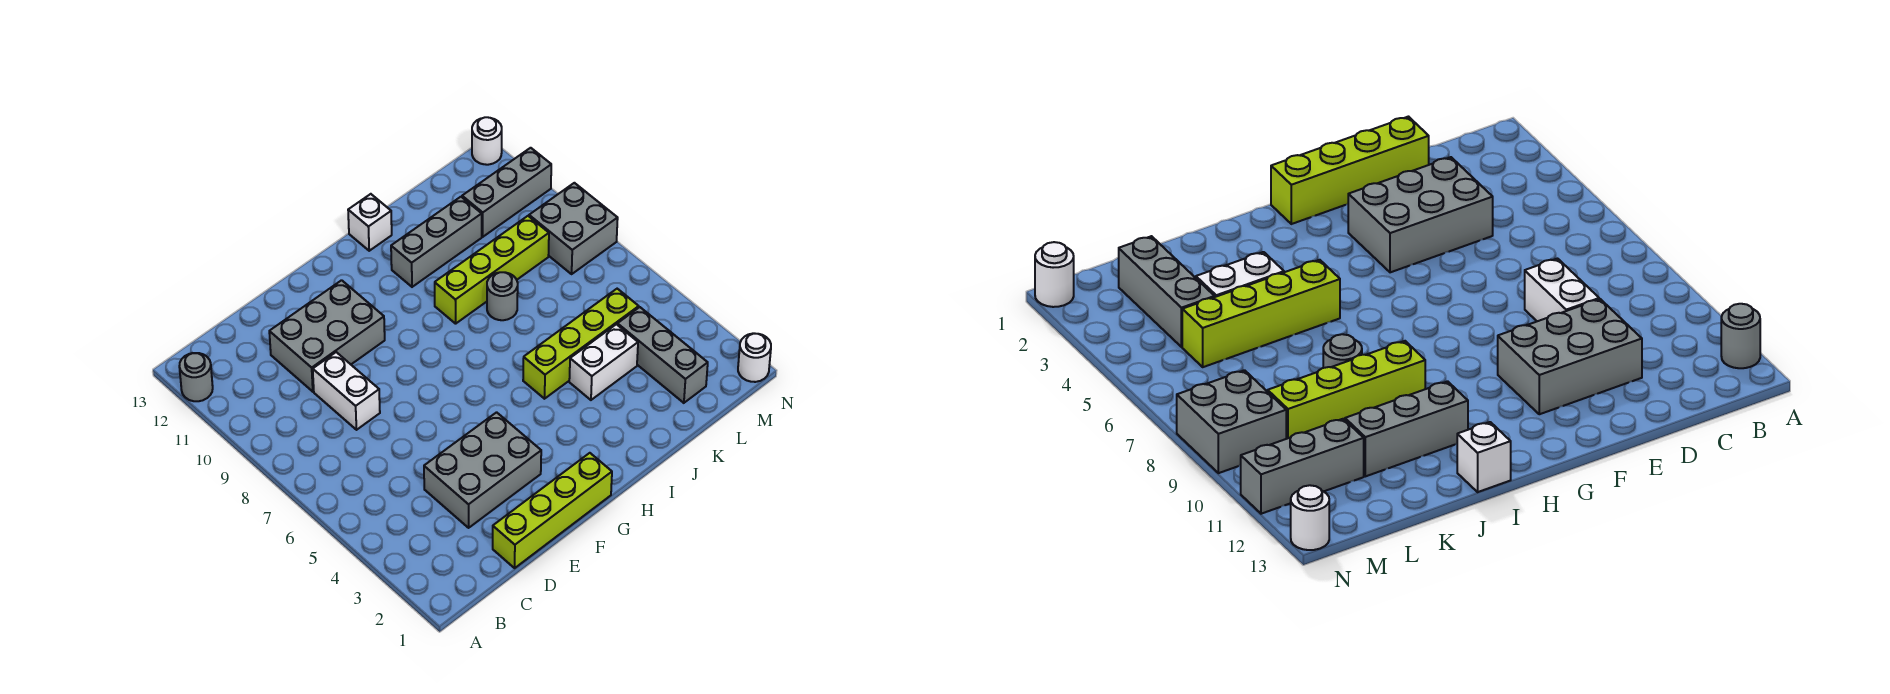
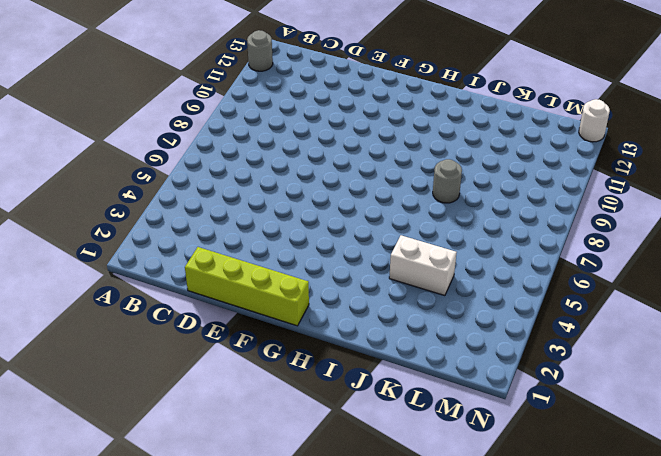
none -> grey 2x3 brick [424,412,541,528]
none -> white 1x2 brick [313,352,380,430]
none -> grey 2x3 brick [269,280,385,392]

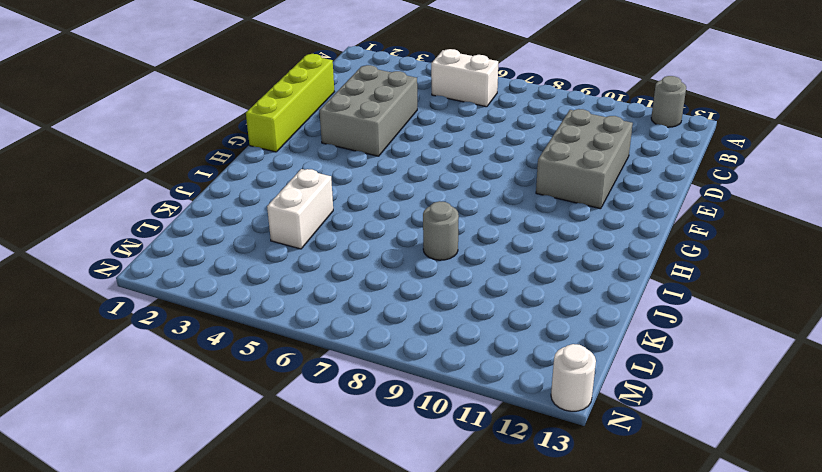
white 1x2 brick [431,49,498,107] -> white 1x2 brick moved to [313,352,380,430]
none -> lime 1x4 brick [523,289,639,399]
none -> lime 1x4 brick [435,216,549,324]
none -> grey 1x3 brick [391,197,482,287]

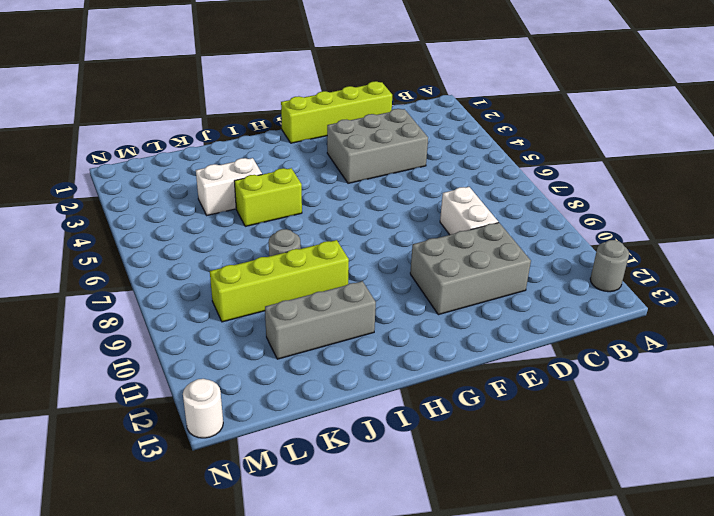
lime 1x2 brick [234,168,302,226] -> lime 1x4 brick [523,289,639,399]
none -> white 1x1 brick [348,194,392,251]
none -> grey 1x3 brick [617,307,708,403]
none -> grey 1x3 brick [462,148,551,237]

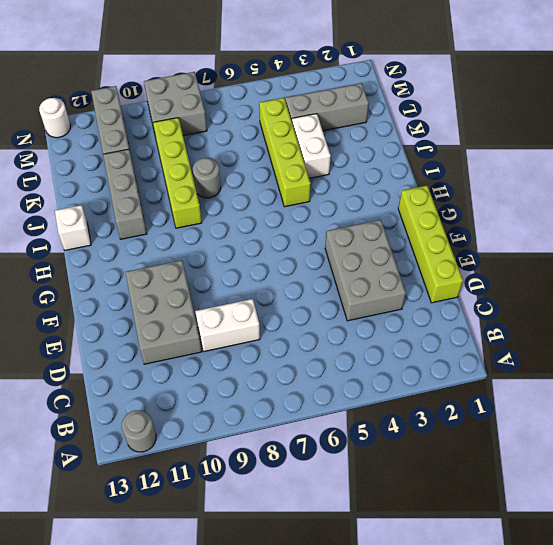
none -> white 1x1 round brick [738,333,771,382]

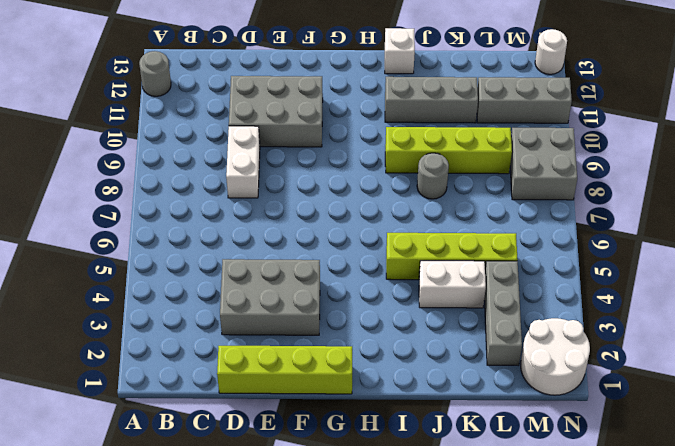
white 2x2 round brick [521,318,590,395] -> white 1x1 round brick [738,333,771,382]

